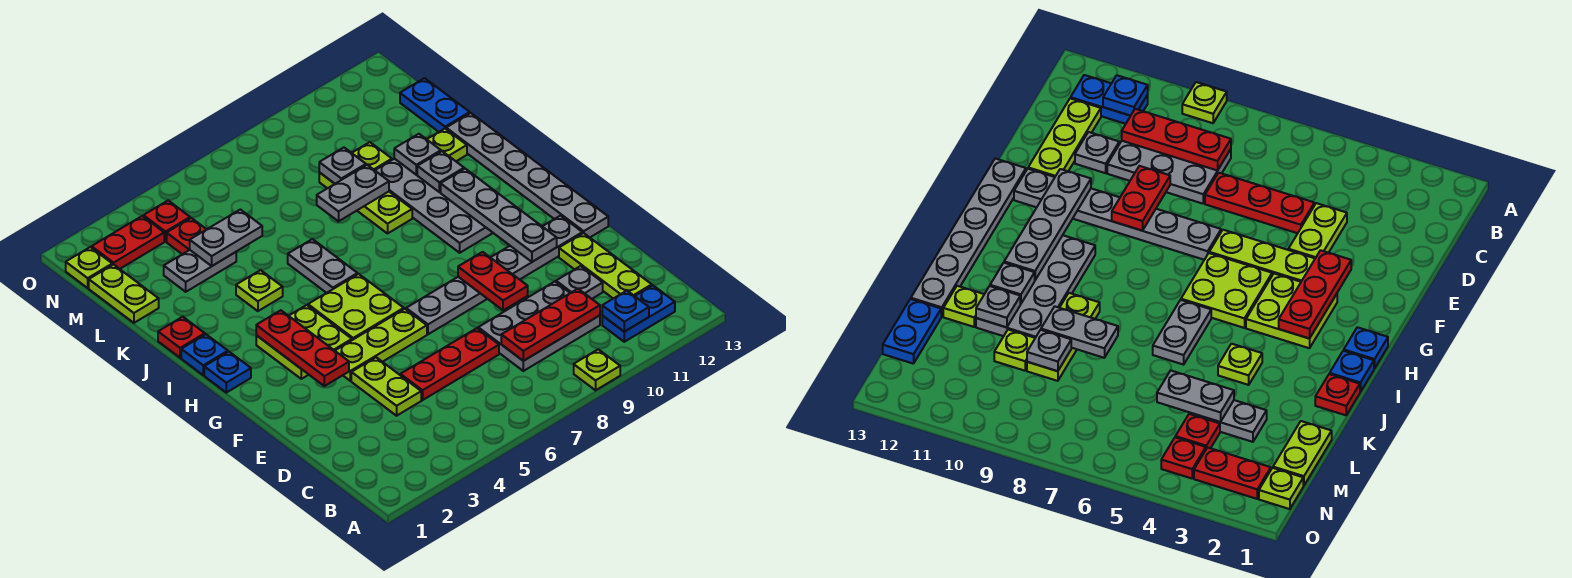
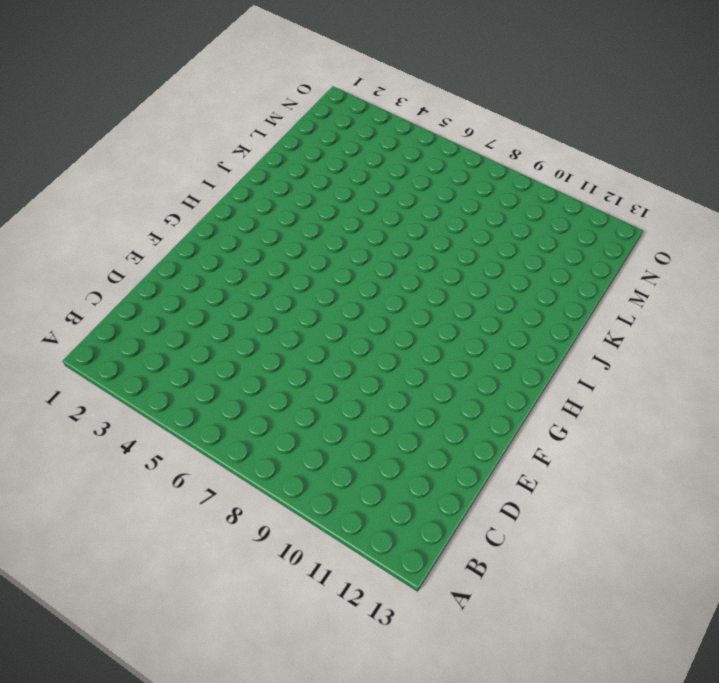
none -> lime 1x1 plate [574,349,620,390]
none -> blue 1x2 plate [602,285,675,342]
none -> grey 2x3 plate [478,282,600,371]
none -> lime 1x3 plate [559,233,652,299]

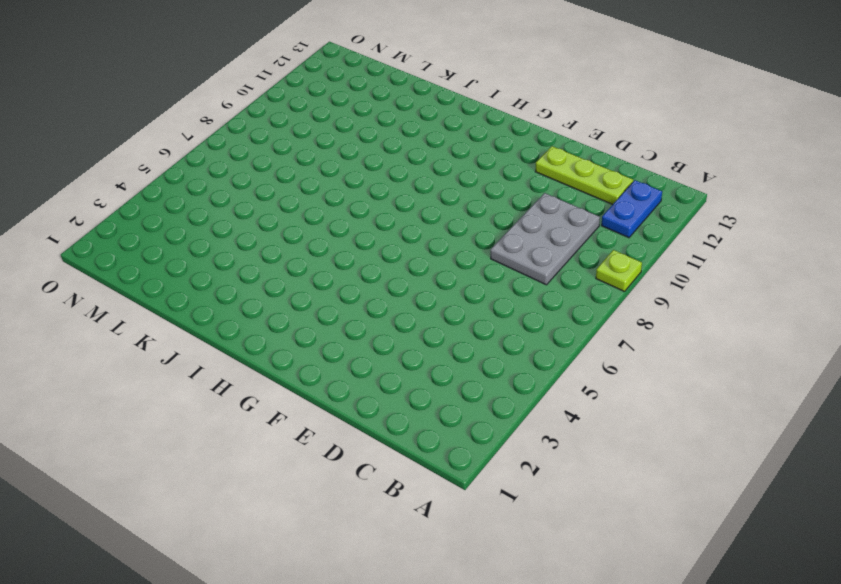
none -> lime 1x2 plate [351,357,421,416]
none -> red 1x3 plate [401,328,499,400]
none -> grey 1x1 plate [556,266,603,299]
none -> lime 1x3 plate [335,309,427,381]

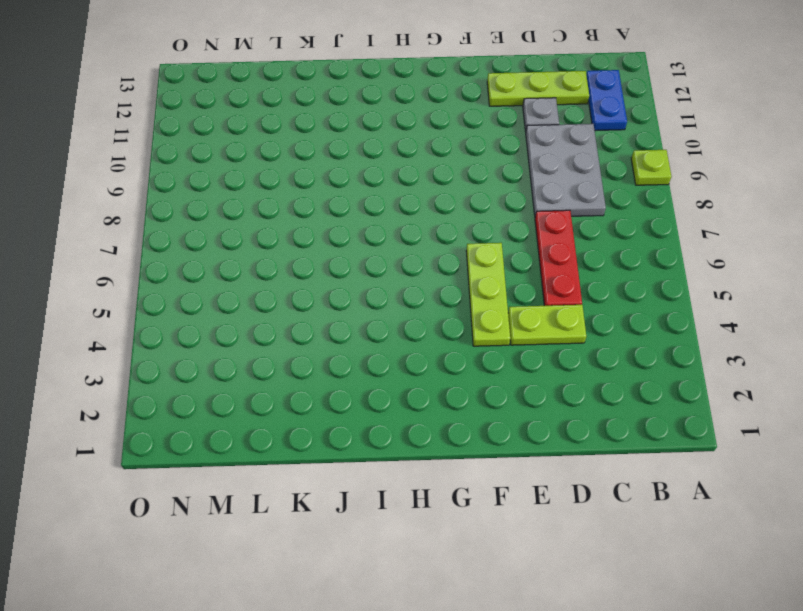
none -> grey 1x6 plate [406,216,582,334]
none -> grey 1x6 plate [446,113,608,237]
none -> lime 2x2 plate [256,305,352,379]
none -> lime 2x2 plate [308,274,404,340]

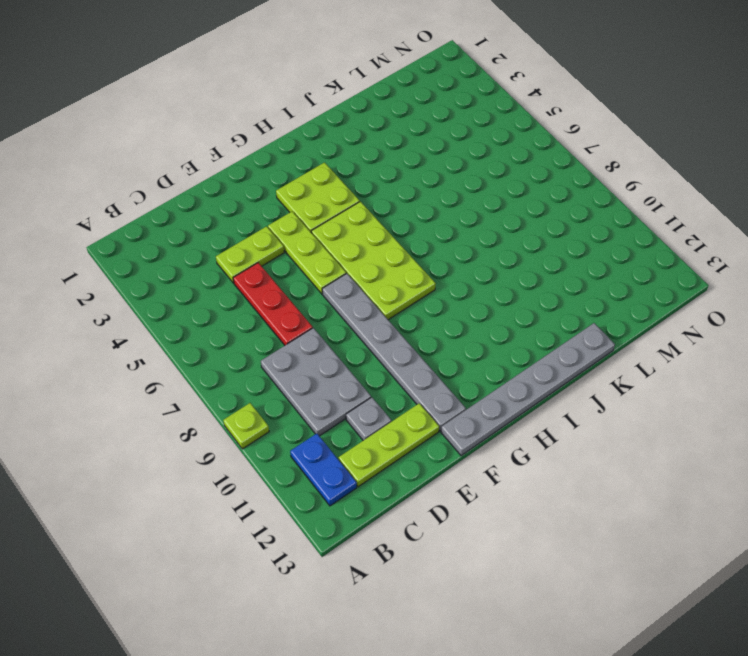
lime 2x4 plate [311,202,436,320] -> lime 2x2 plate [308,274,404,340]
none -> blue 1x1 plate [204,352,251,393]
none -> grey 2x4 plate [375,159,493,253]
none -> blue 1x1 plate [181,334,228,375]
none -> grey 1x2 plate [288,239,358,293]

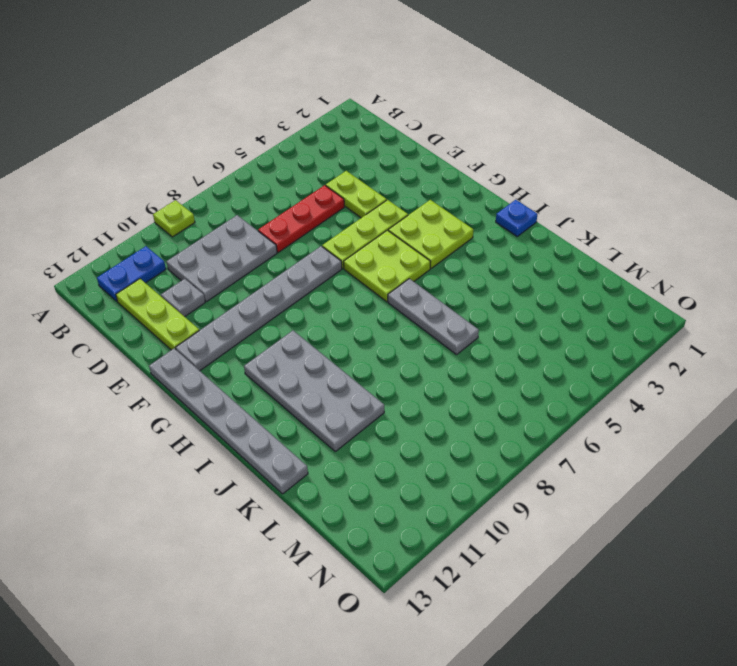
grey 1x3 plate [388,279,479,355] -> grey 1x2 plate [288,239,358,293]
none -> blue 1x1 plate [204,352,251,393]
none -> red 1x1 plate [158,317,205,358]
none -> lime 1x1 plate [236,270,283,311]
none -> lime 1x3 plate [319,172,412,233]

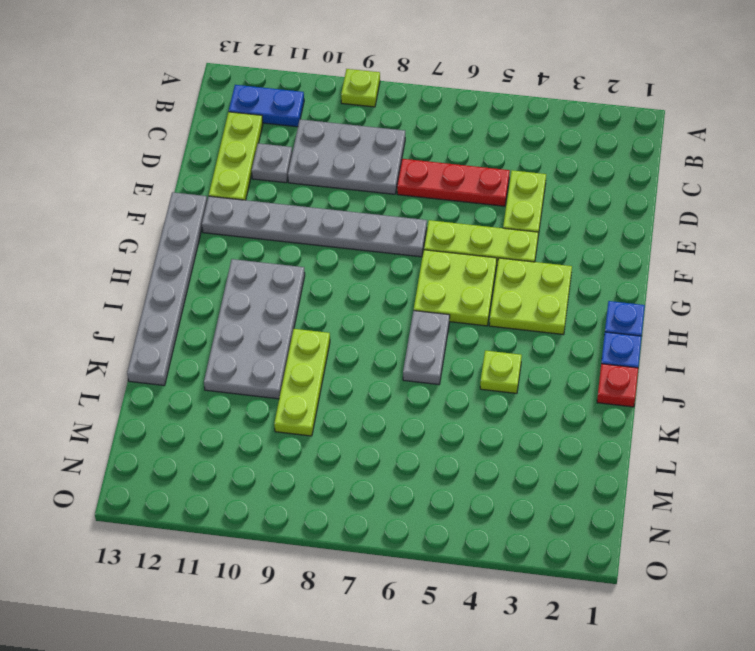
none -> lime 1x1 plate [427,129,467,161]
none -> lime 1x2 plate [89,264,159,323]
none -> grey 1x2 plate [164,250,236,292]
none -> lime 1x1 plate [352,142,392,170]

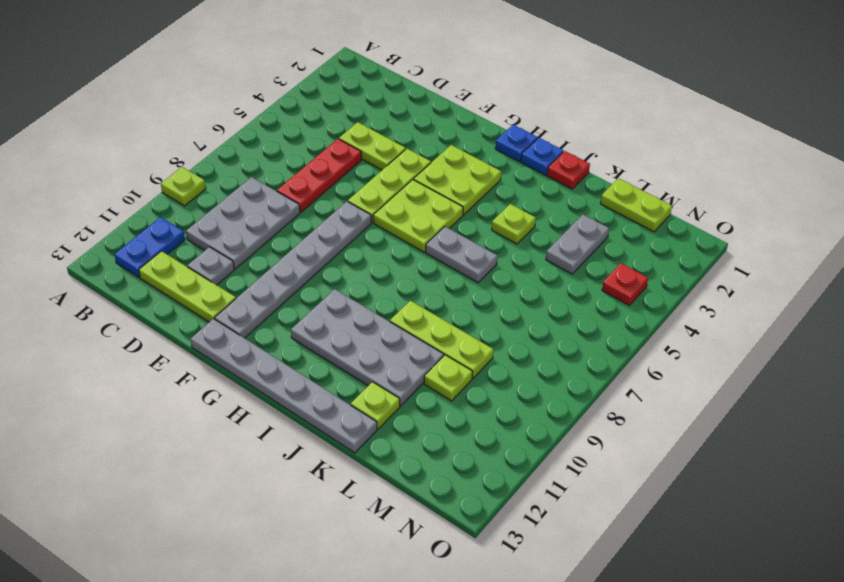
none -> blue 1x2 plate [400,78,470,132]
none -> red 1x1 plate [167,218,207,254]
none -> lime 1x1 plate [66,247,112,288]
none -> red 1x2 plate [92,216,164,269]

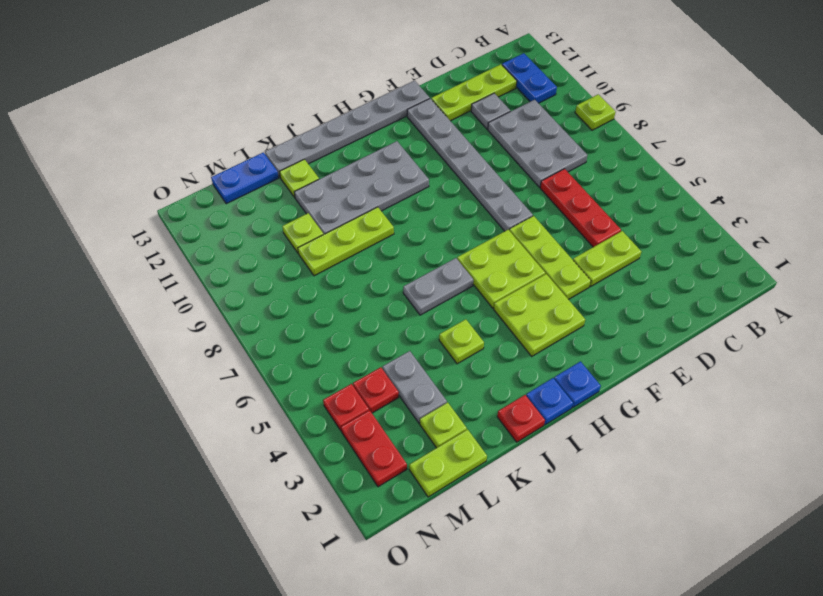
lime 1x1 plate [420,403,467,448] -> lime 1x1 plate moved to [66,247,112,288]
none -> blue 1x1 plate [602,291,649,332]
none -> red 1x3 plate [501,289,600,361]
none -> red 1x2 plate [458,252,528,310]
none -> red 1x3 plate [256,310,349,386]

